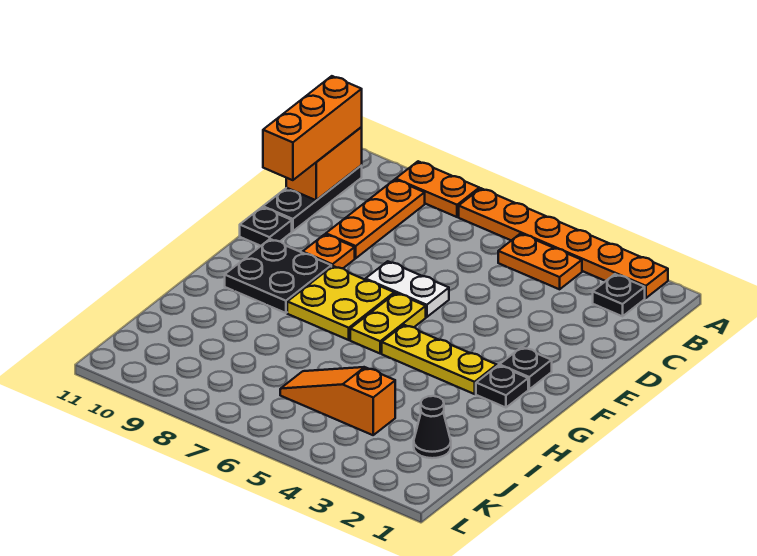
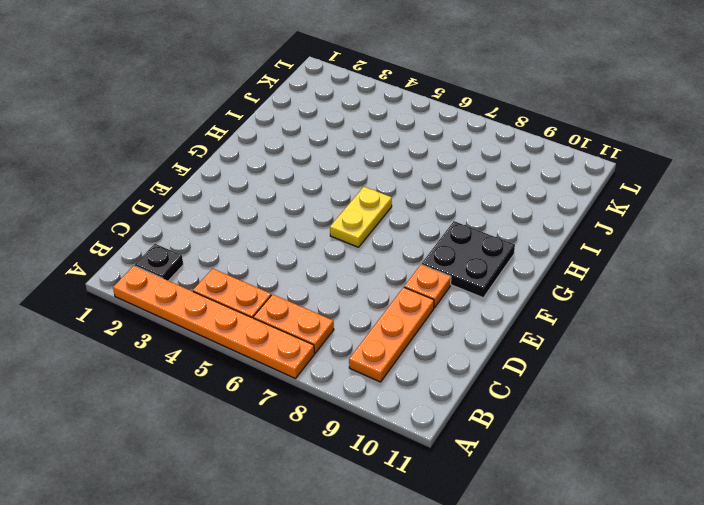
orange 1x2 plate [254,294,334,353] -> orange 1x2 plate moved to [396,161,479,217]
none -> black 1x3 plate [263,166,362,231]
none -> white 1x2 plate [365,261,449,317]
none -> black 1x1 plate [240,207,292,246]

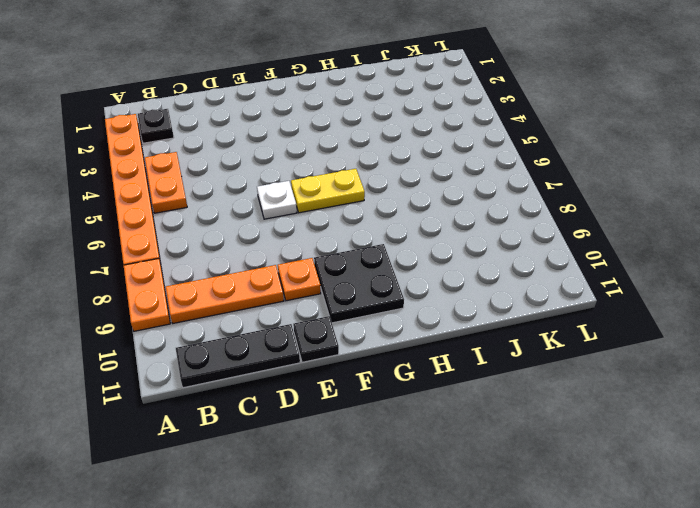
white 1x1 plate [257,181,297,219] -> white 1x2 plate [365,261,449,317]
none -> black 1x1 plate [499,347,552,389]
none -> yellow 2x2 plate [287,266,394,340]
none -> black 1x1 plate [476,365,528,408]

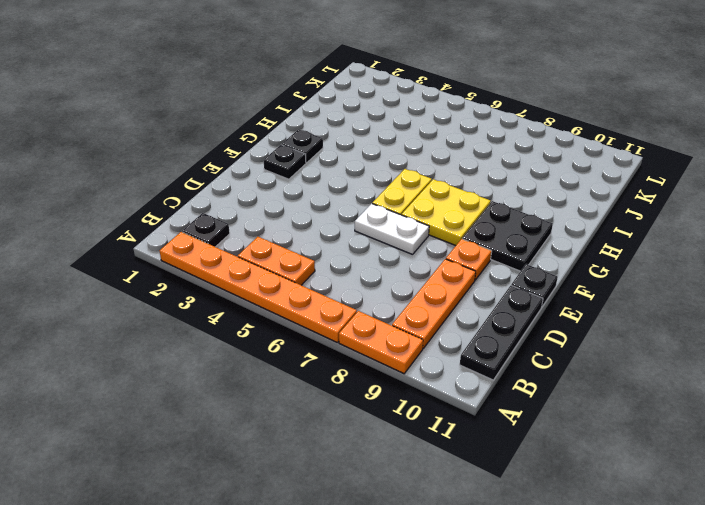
none -> yellow 1x3 plate [382,325,497,394]
none -> black 1x1 cone [414,396,451,458]
none -> orange 1x3 slope [280,367,395,435]

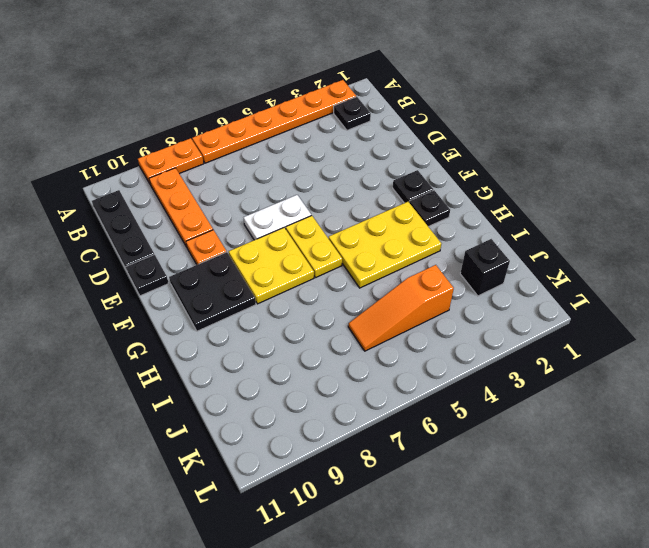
yellow 2x3 plate [329,202,441,288] -> yellow 1x3 plate [382,325,497,394]
black 1x1 brick [460,239,510,296] -> black 1x1 cone [414,396,451,458]
none -> orange 1x2 plate [498,234,582,289]
none -> orange 1x2 brick [286,127,362,200]
none -> orange 1x3 brick [263,76,362,180]

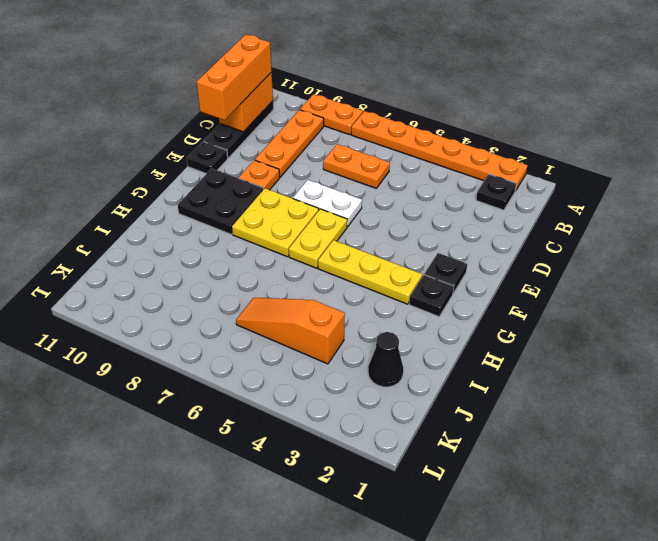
orange 1x2 plate [323,144,390,188] -> orange 1x2 plate moved to [498,234,582,289]

